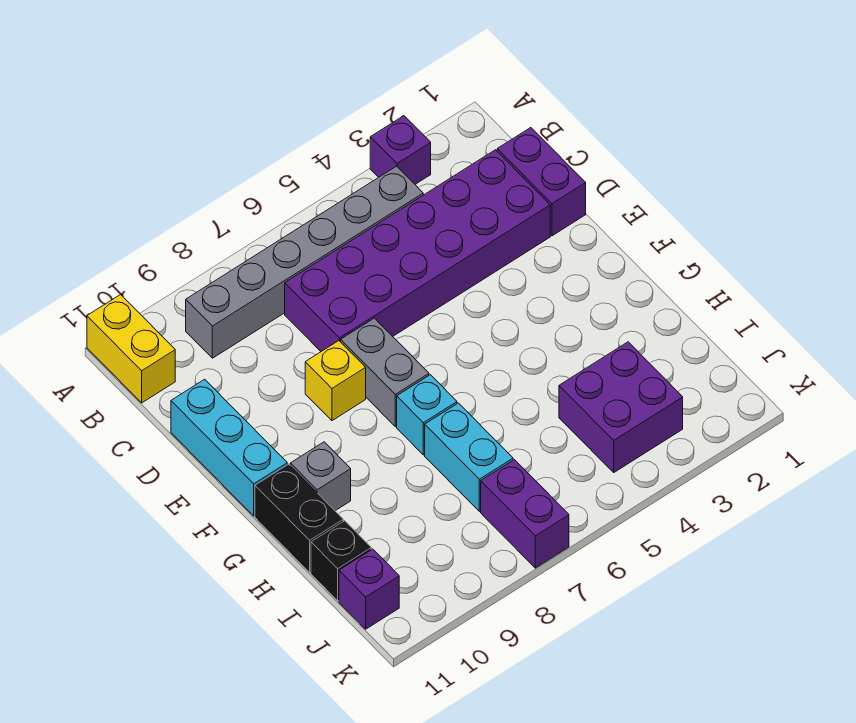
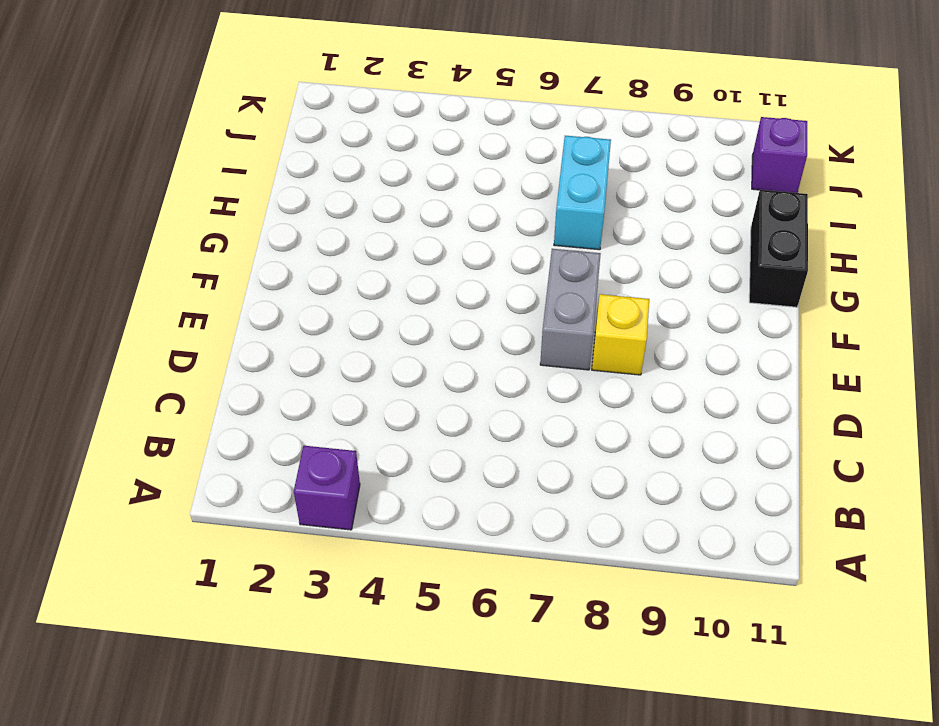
none -> yellow 1x2 brick [87,295,175,403]
none -> grey 1x6 brick [186,166,423,358]
none -> purple 1x2 brick [497,128,586,236]

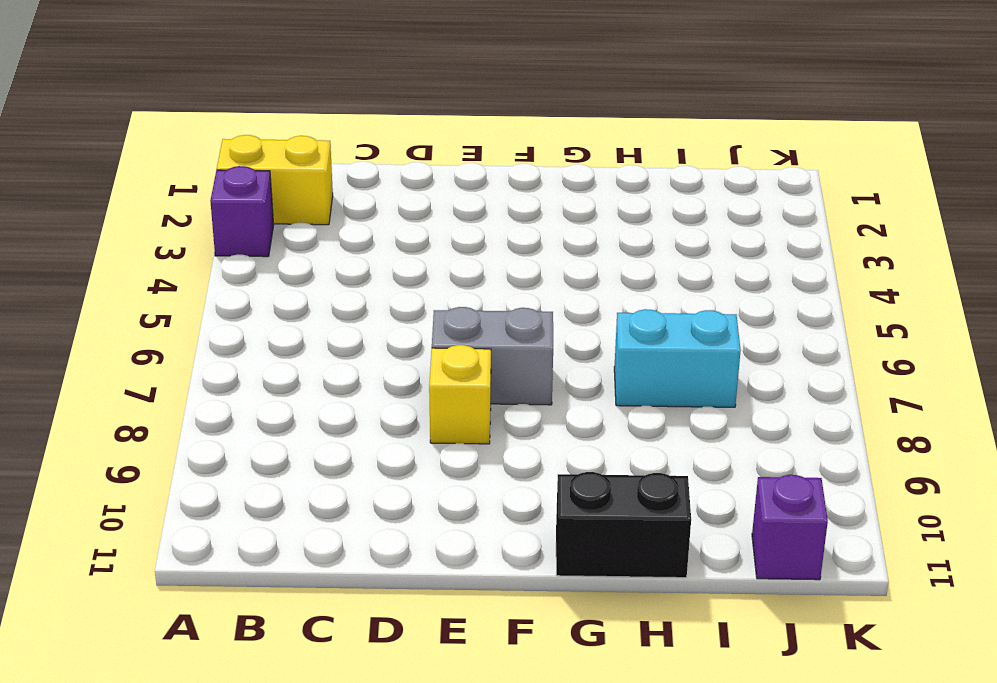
yellow 1x2 brick [217,135,333,225] -> yellow 1x2 brick moved to [87,295,175,403]
none -> grey 1x6 brick [186,166,423,358]
none -> purple 1x2 brick [497,128,586,236]
none -> purple 2x6 brick [285,150,550,351]

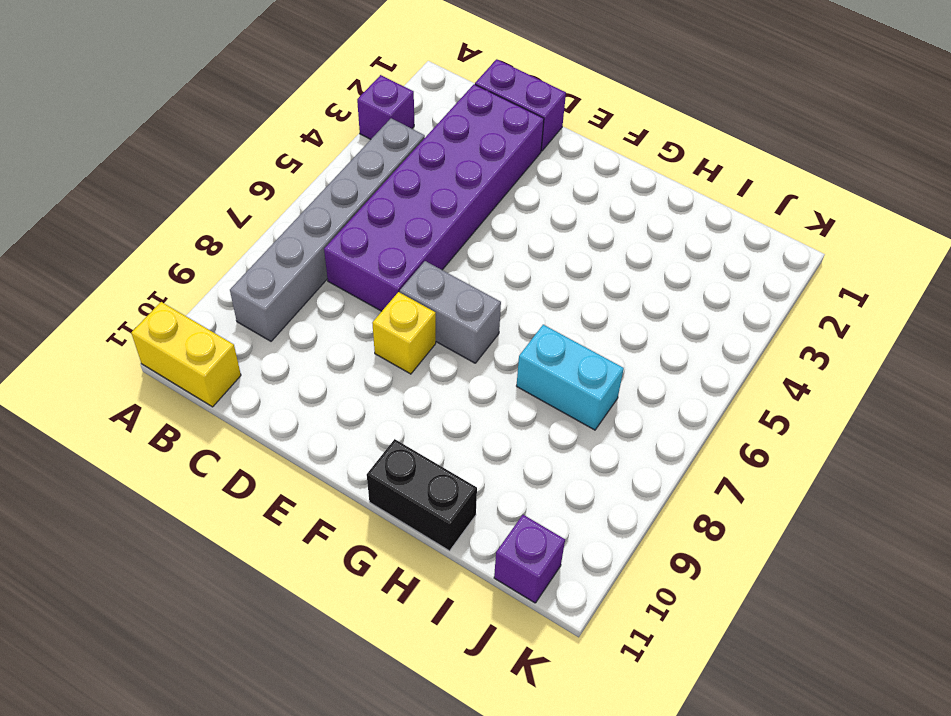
none -> cyan 1x3 brick [171,379,287,516]
none -> cyan 1x1 brick [397,375,457,455]
none -> grey 1x1 brick [290,442,351,511]

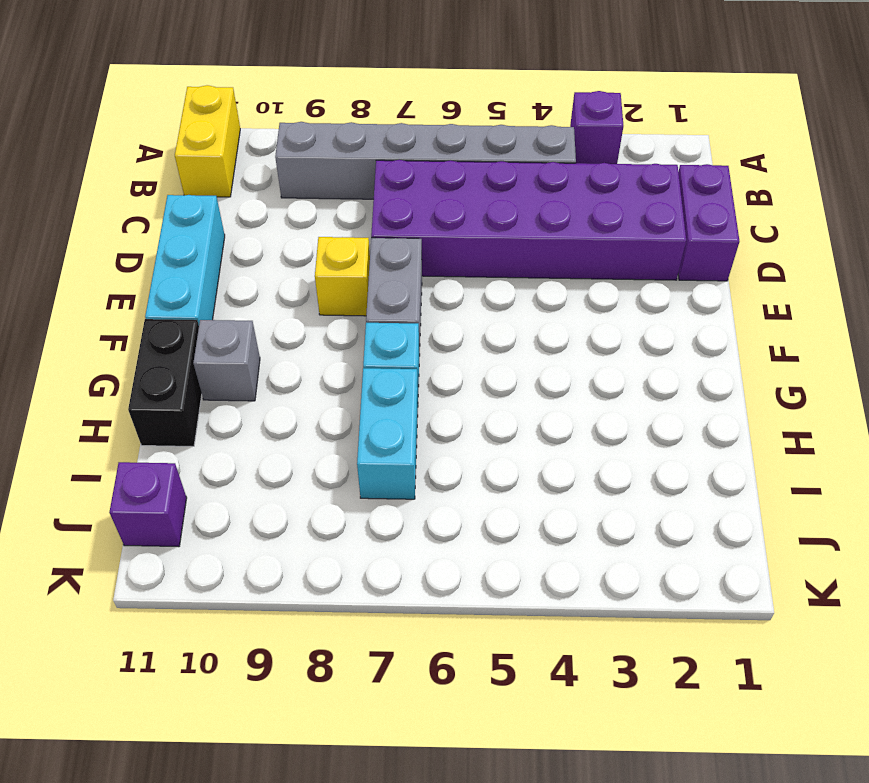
none -> purple 2x2 brick [559,342,683,472]
none -> black 1x1 brick [311,521,371,601]
none -> purple 1x2 brick [481,460,569,568]

